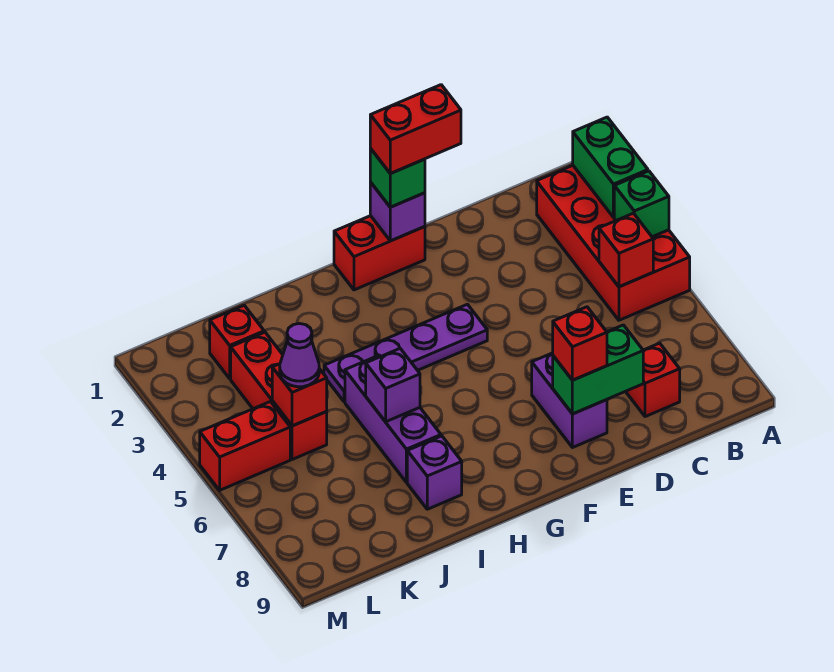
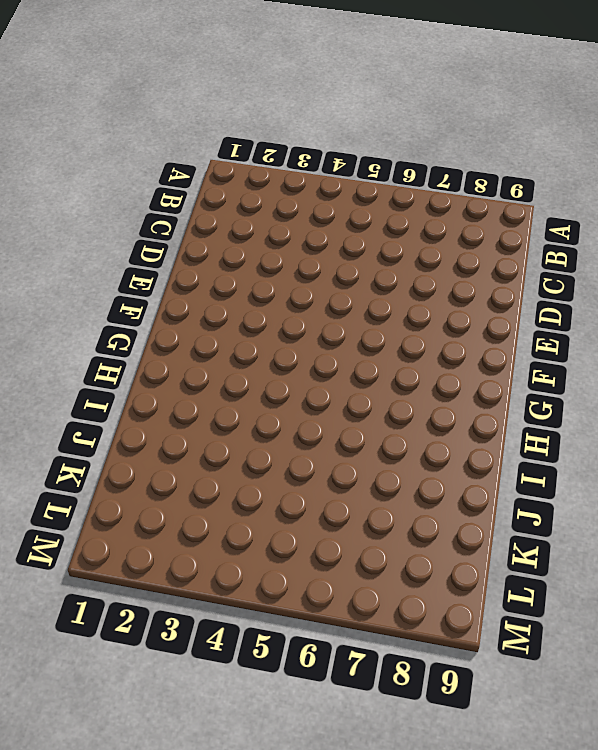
none -> red 2x4 brick [537,165,690,320]
none -> red 1x1 brick [626,343,680,417]
none -> purple 1x2 brick [532,353,607,448]

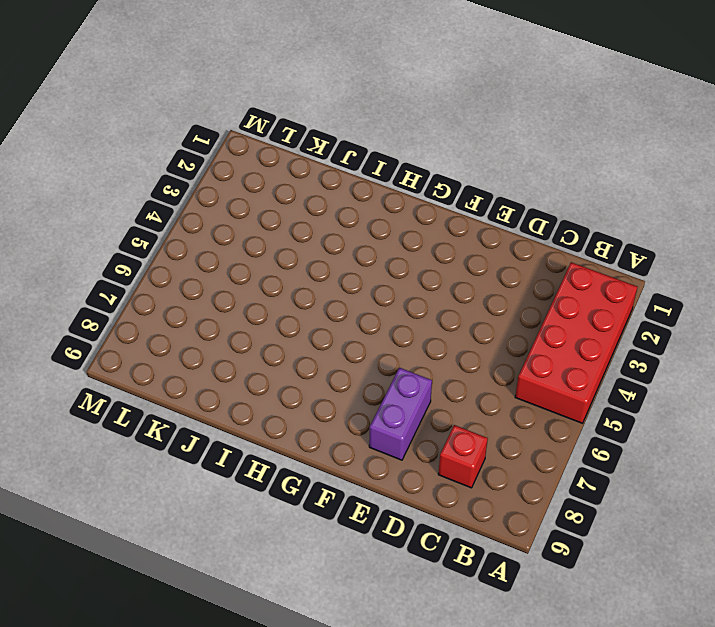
none -> red 1x2 brick [334,216,425,290]
none -> purple 1x4 plate [324,304,487,402]
none -> purple 1x3 brick [345,355,441,482]

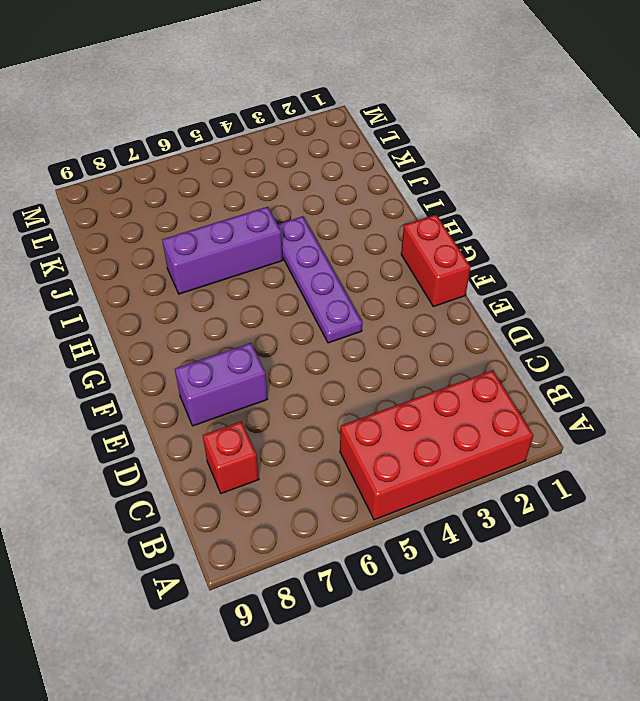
none -> purple 1x1 brick [407,436,462,509]
none -> red 1x1 brick [210,305,264,379]
none -> red 1x3 brick [231,332,327,460]

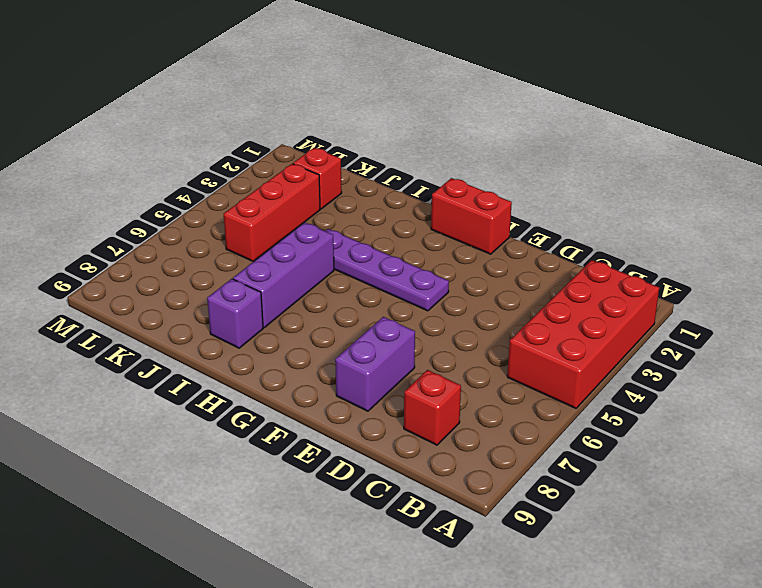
none -> red 1x2 brick [200,402,290,490]
none -> green 1x2 brick [573,117,648,217]
none -> green 1x1 brick [614,171,669,237]

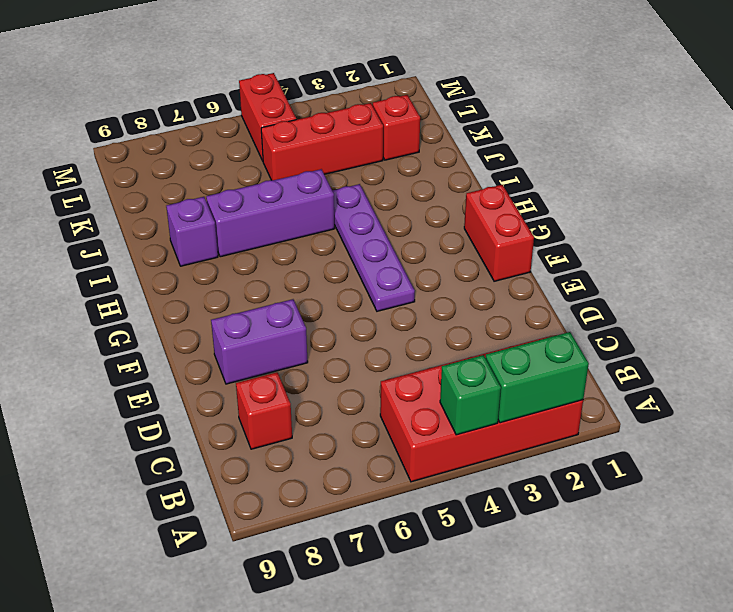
none -> red 1x1 brick [599,213,653,287]
none -> green 1x2 brick [553,325,643,414]
none -> purple 1x1 brick [370,182,425,241]

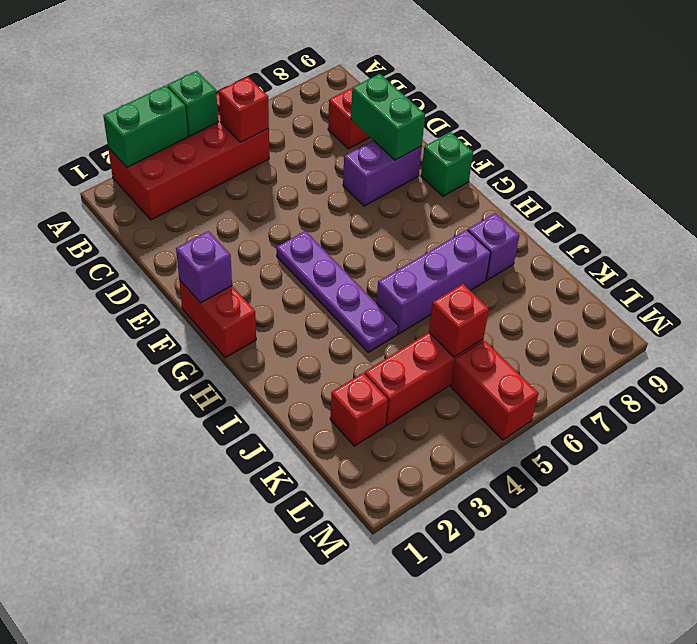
green 1x1 brick [421,132,473,196] -> green 1x1 brick moved to [370,149,425,207]
none -> purple 1x1 brick [366,349,420,422]
none -> red 1x1 brick [553,307,607,380]
none -> purple 1x1 cone [280,324,319,387]

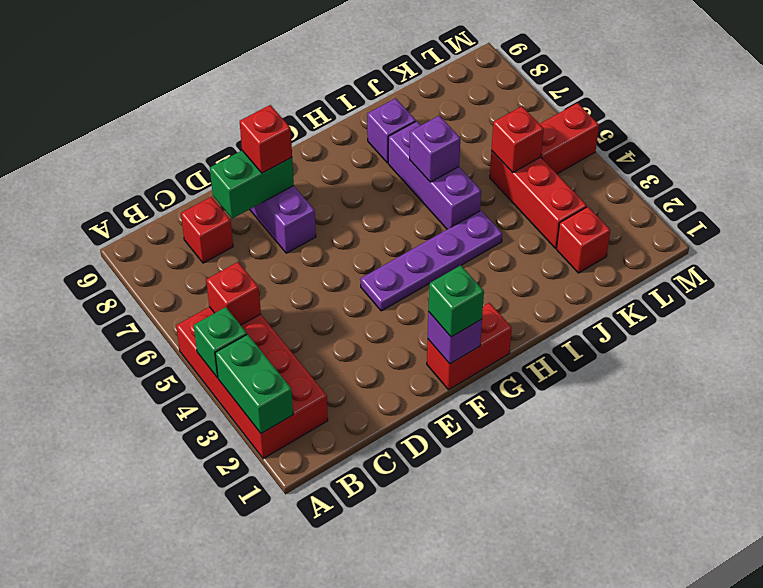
none -> purple 1x1 cone [280,324,319,387]
none -> red 1x2 brick [370,85,461,174]

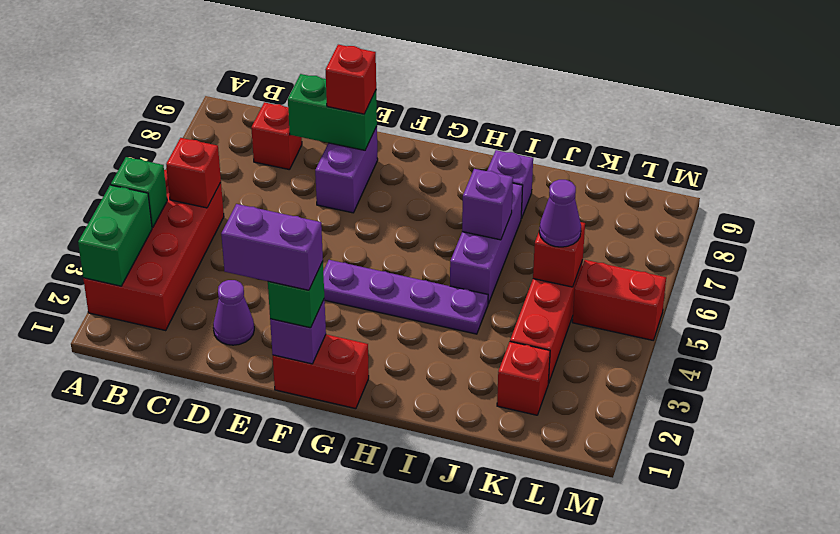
purple 1x1 cone [213,280,254,345] -> none
purple 1x2 brick [221,204,323,290] -> red 1x2 brick [370,85,461,174]

